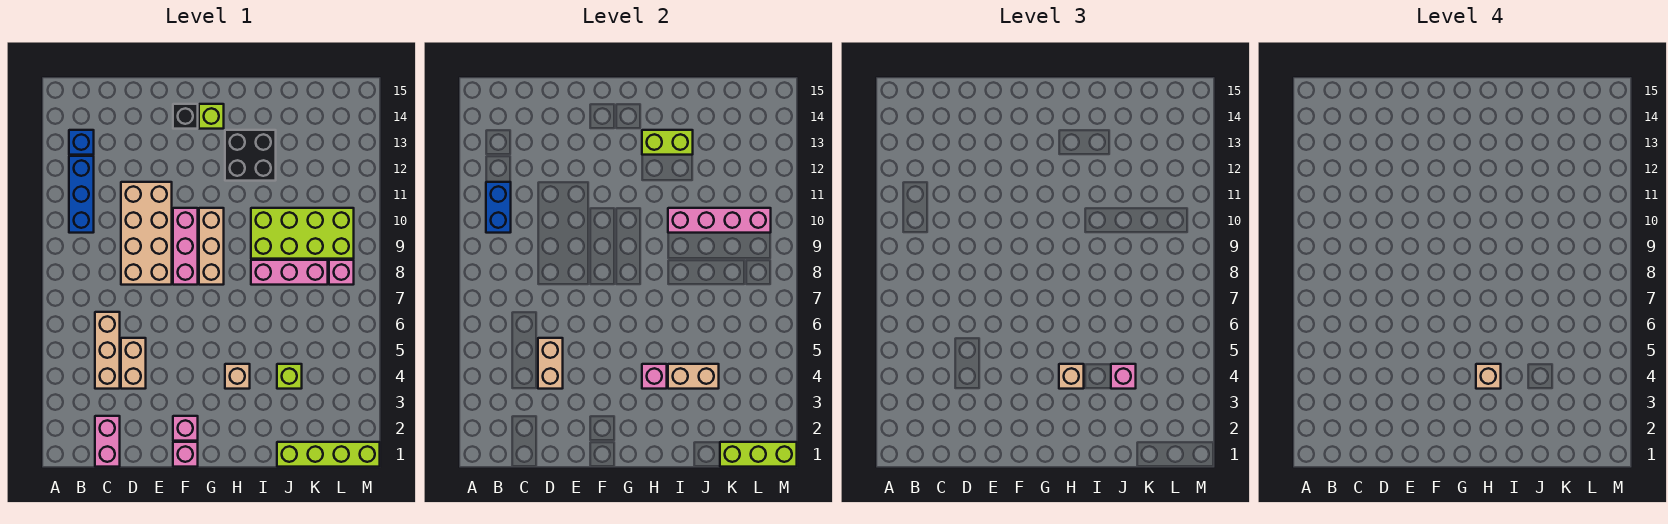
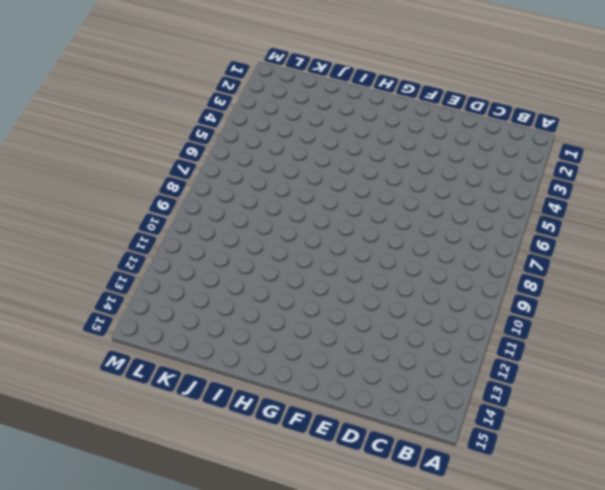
none -> blue 1x3 brick [69,156,94,233]
none -> blue 1x1 brick [69,130,94,155]
none -> pink 1x2 brick [95,416,120,467]

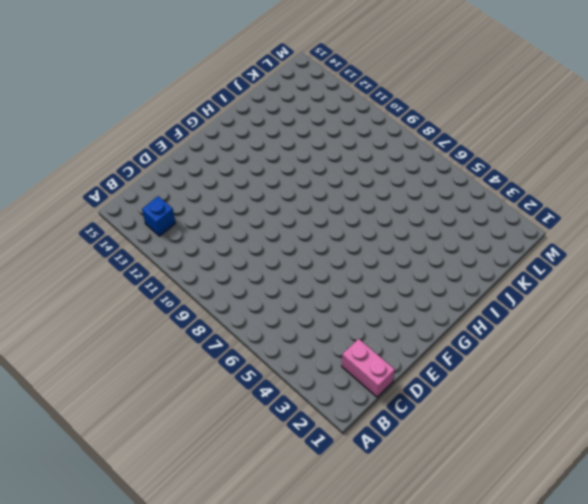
none -> blue 1x3 brick [69,156,94,233]
none -> tan 1x3 brick [95,312,120,389]
none -> tan 1x2 brick [121,338,146,389]

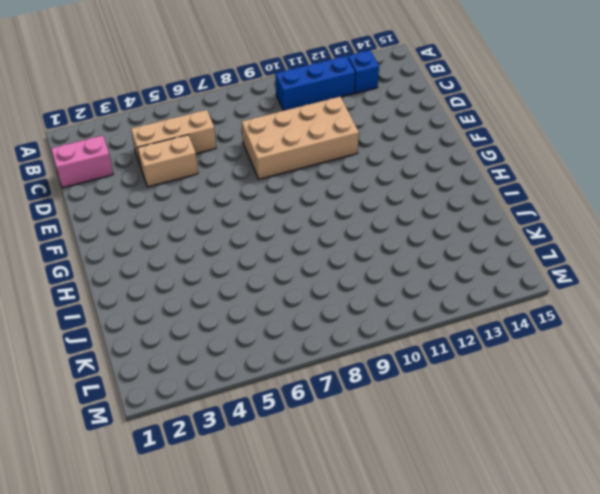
none -> pink 1x1 brick [173,442,198,467]
none -> pink 1x1 brick [173,416,198,441]
none -> pink 1x3 brick [173,208,198,285]

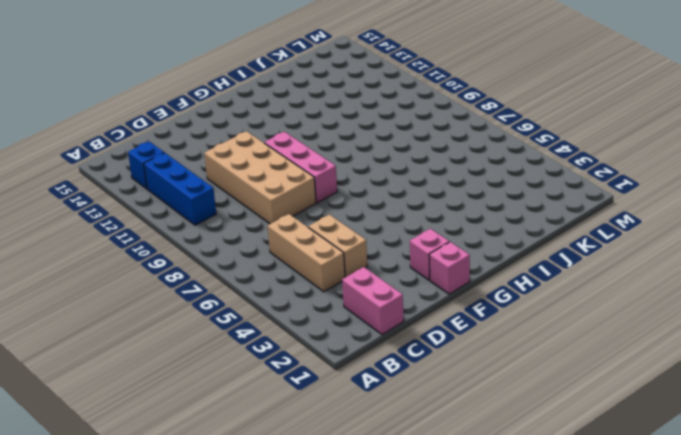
none -> black 1x1 brick [173,104,198,129]
none -> tan 1x3 brick [199,208,224,285]
none -> lime 1x1 brick [199,104,224,129]

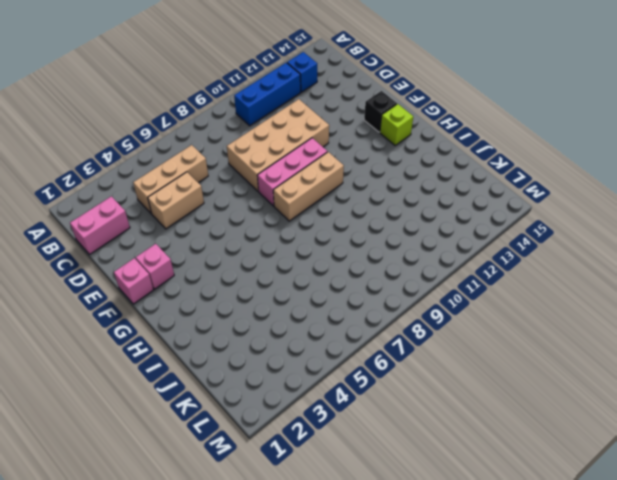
none -> tan 1x1 brick [225,364,250,389]
none -> black 2x2 brick [225,130,276,181]
none -> pink 1x3 brick [251,260,328,285]

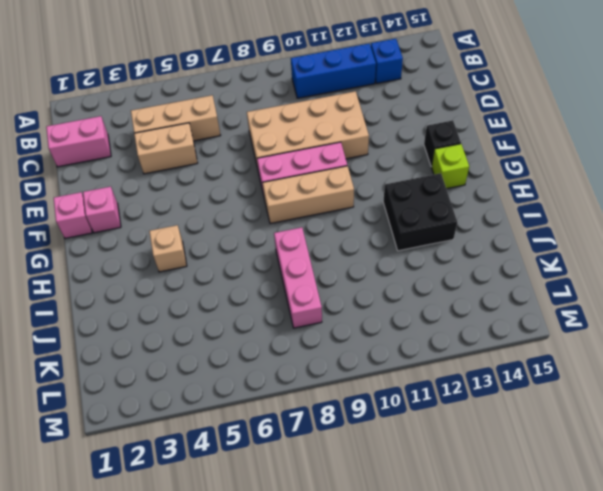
none -> lime 2x4 brick [251,208,354,259]
none -> lime 1x4 brick [277,442,380,467]
none -> lime 1x1 brick [277,364,302,389]

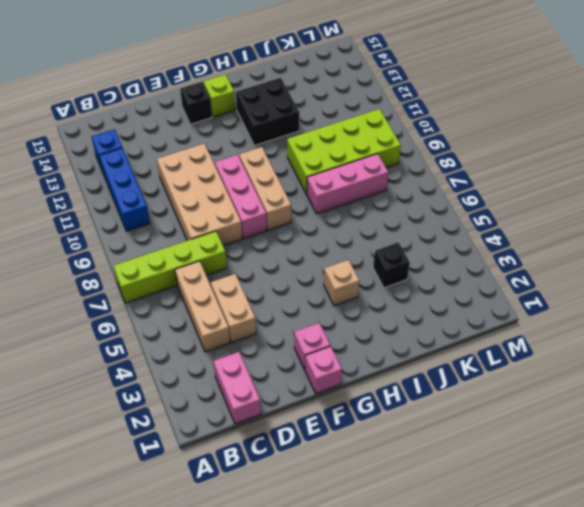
lime 1x4 brick [114,231,227,303] -> lime 1x4 brick moved to [277,442,380,467]
black 1x1 brick [373,242,410,288] -> lime 1x1 brick [277,364,302,389]
none -> pink 1x1 brick [329,260,354,285]
none -> blue 1x2 brick [486,182,511,233]
none -> tan 1x2 brick [538,338,563,389]

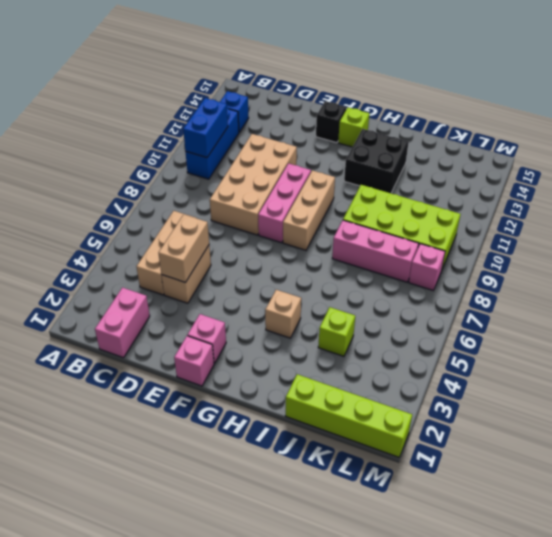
none -> pink 1x1 brick [642,364,667,389]
none -> lime 1x2 brick [642,130,693,155]
none -> tan 1x2 brick [668,364,719,389]

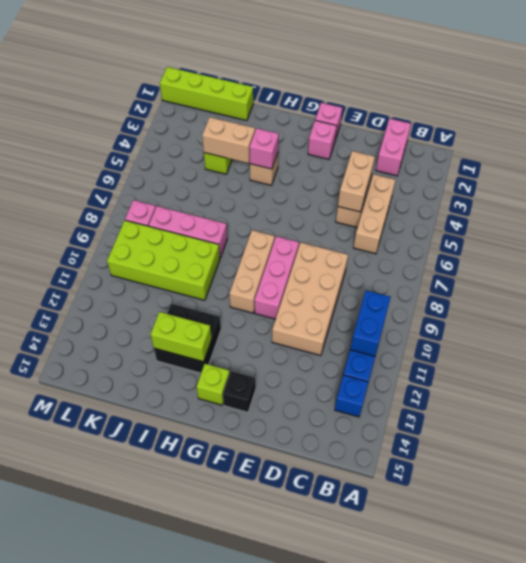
none -> pink 1x4 brick [668,208,771,233]
none -> lime 1x3 brick [720,442,797,467]
none -> tan 1x1 brick [1059,364,1084,389]

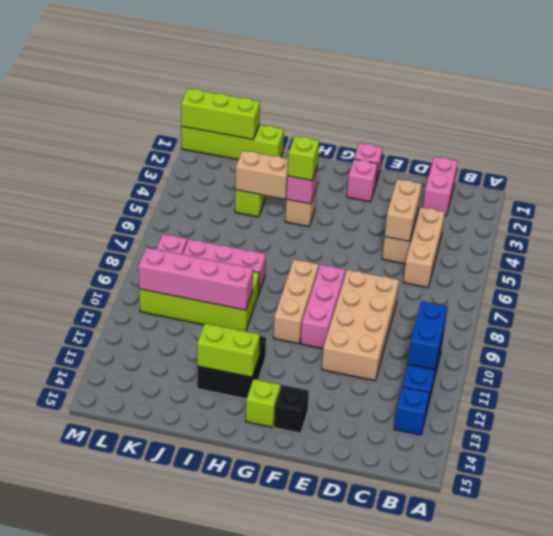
lime 1x1 brick [288,136,319,180] -> tan 1x1 brick [1059,364,1084,389]
none -> pink 1x1 brick [1111,364,1136,389]
none -> tan 1x1 brick [1476,364,1501,389]

